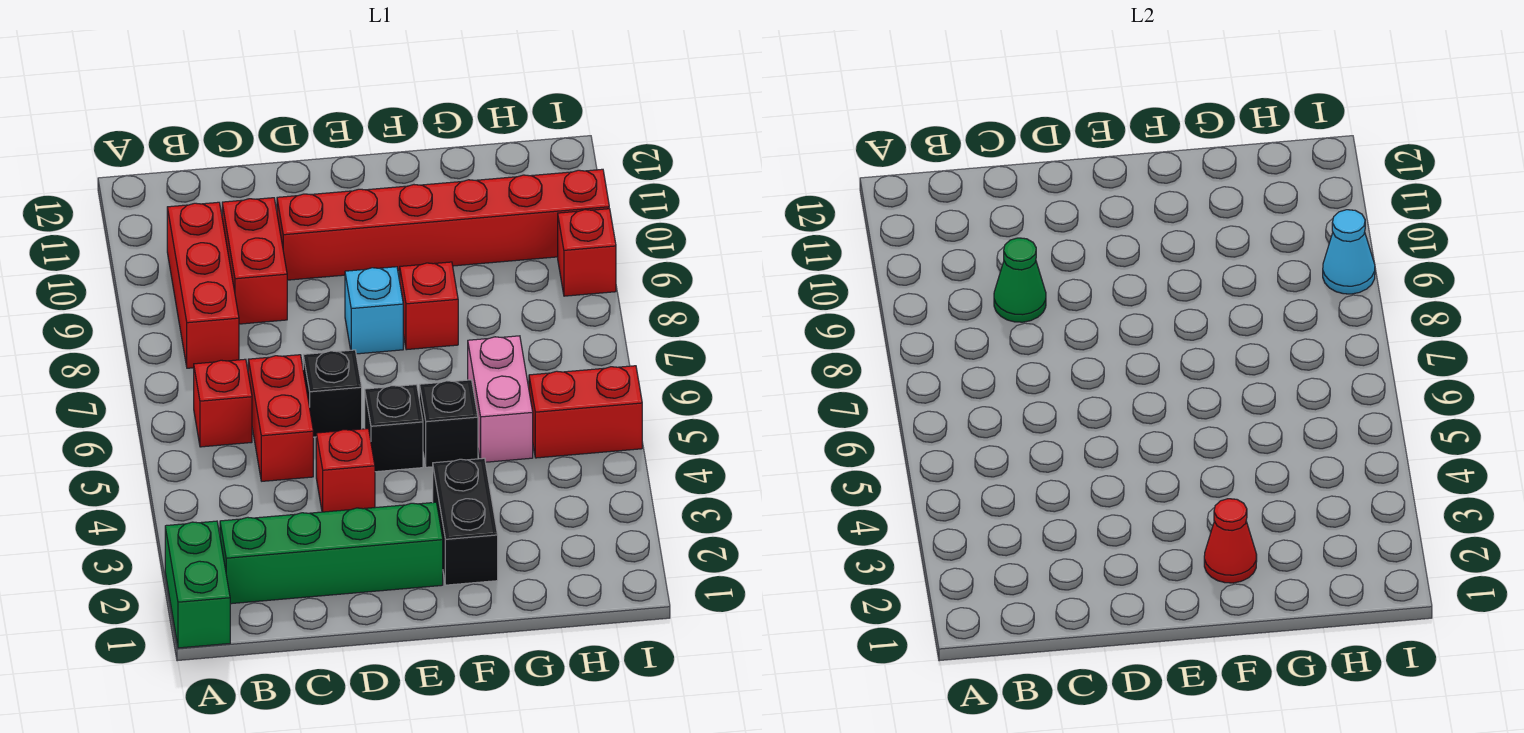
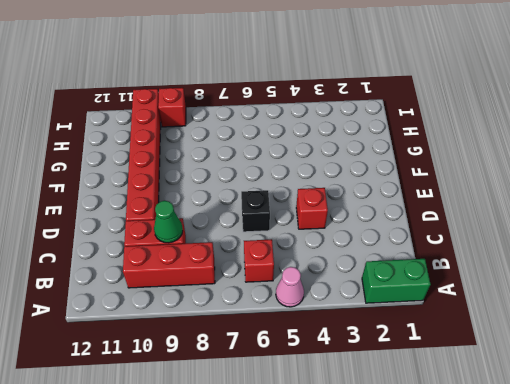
pink 1x1 cone [276,267,304,307] -> none
none -> green 1x4 brick [220,502,443,604]
none -> red 1x2 brick [248,355,313,481]
none -> black 1x1 brick [365,385,423,472]

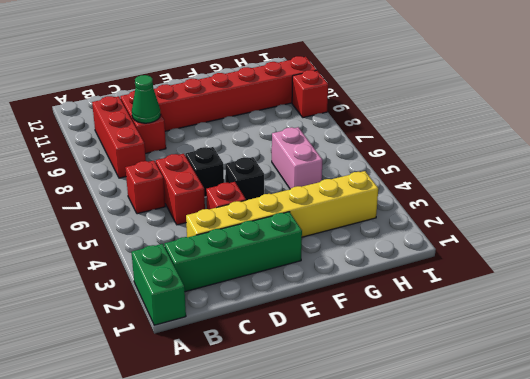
yellow 1x6 brick [186,171,378,237] -> black 1x2 brick [433,458,498,585]
none -> cyan 1x1 brick [345,267,403,354]
none -> black 1x1 brick [419,380,478,467]
none -> red 1x1 brick [400,262,458,350]

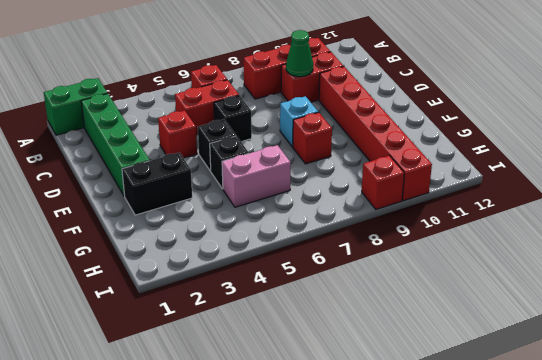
none -> red 1x2 brick [529,366,642,458]
none -> red 1x1 cone [1204,499,1257,583]
none -> cyan 1x1 cone [1323,210,1375,294]

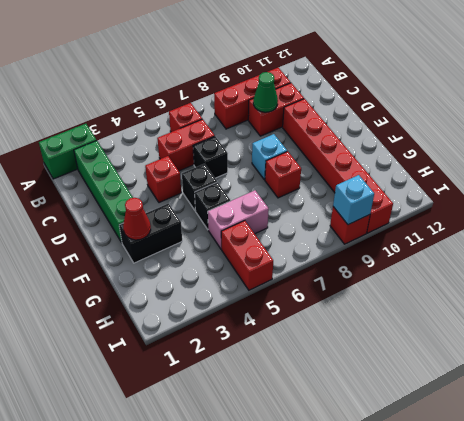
cyan 1x1 brick [333,175,374,225] -> cyan 1x1 cone [1323,210,1375,294]

